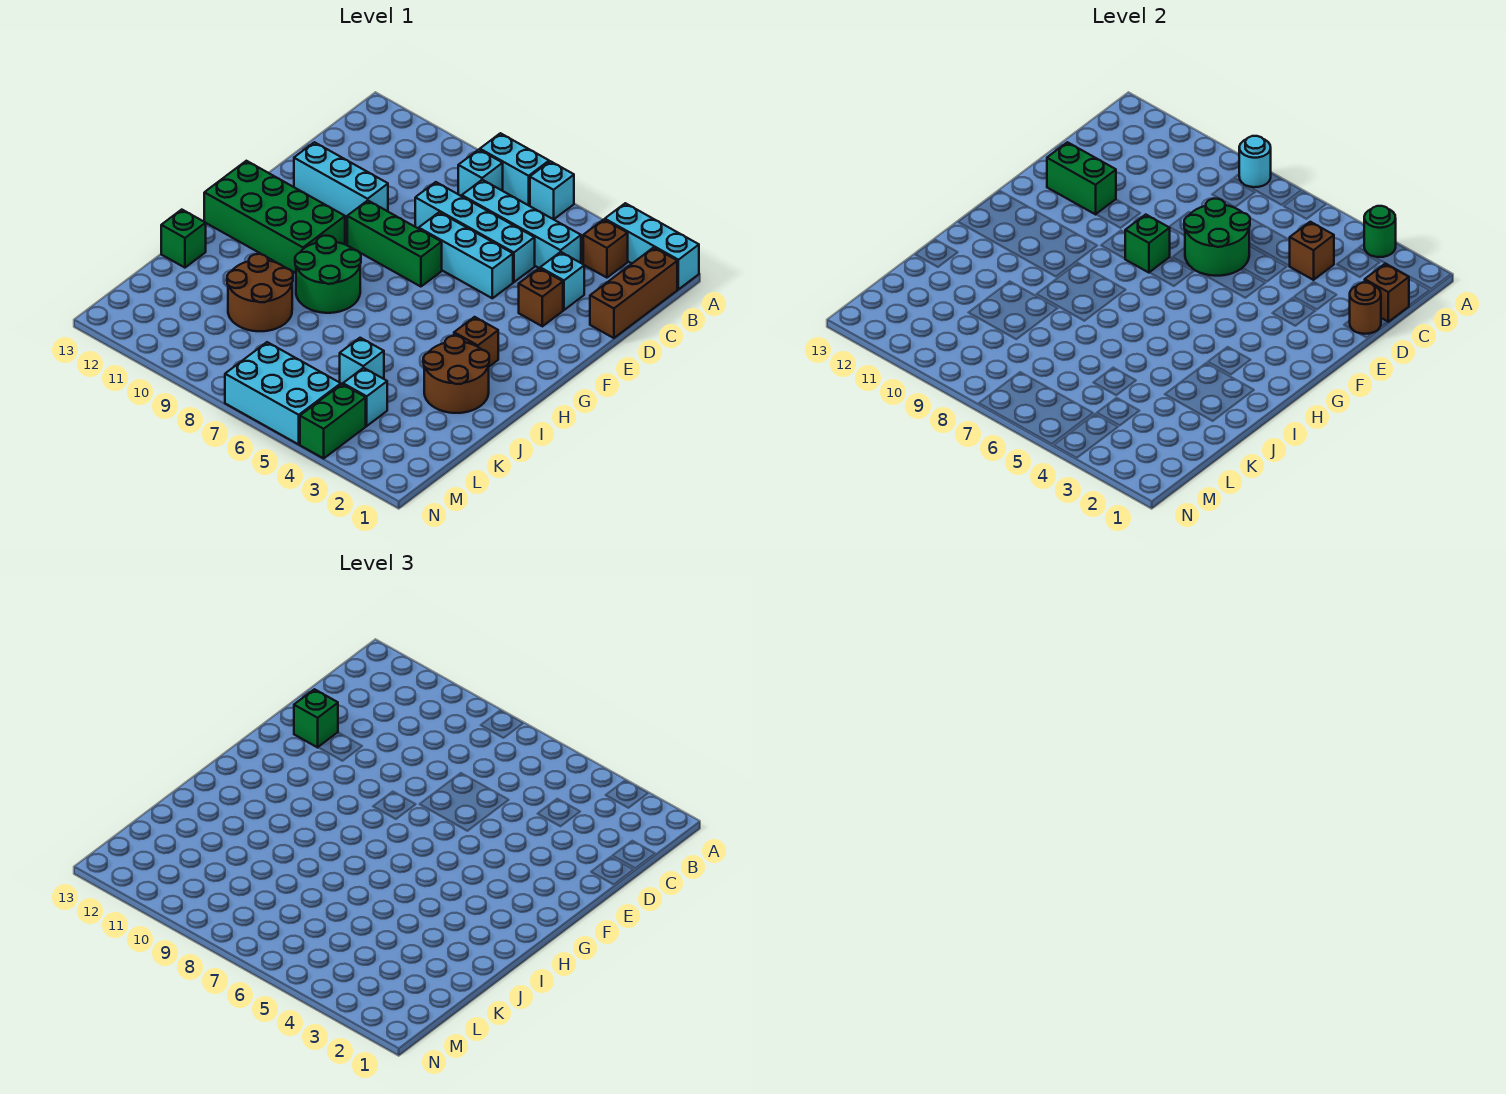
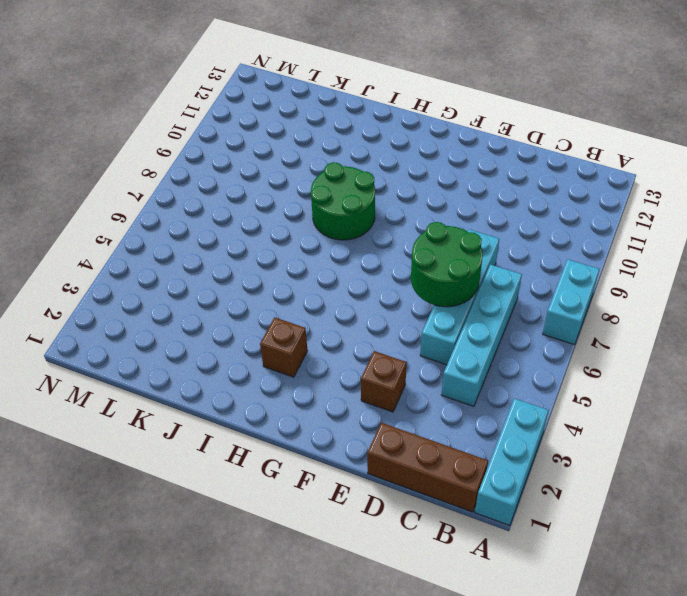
none -> cyan 1x1 brick [530,161,574,219]
none -> brown 1x1 brick [583,220,628,278]
none -> cyan 1x1 brick [458,150,503,196]
none -> cyan 1x1 brick [540,252,584,310]

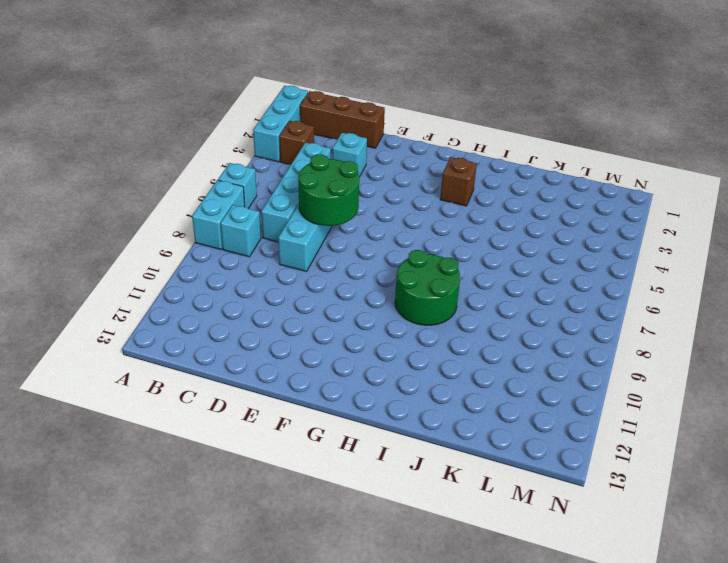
none -> brown 1x1 brick [519,268,563,326]
none -> cyan 1x3 brick [419,212,513,298]
none -> cyan 1x3 brick [294,142,388,217]
none -> green 1x3 brick [347,201,442,287]

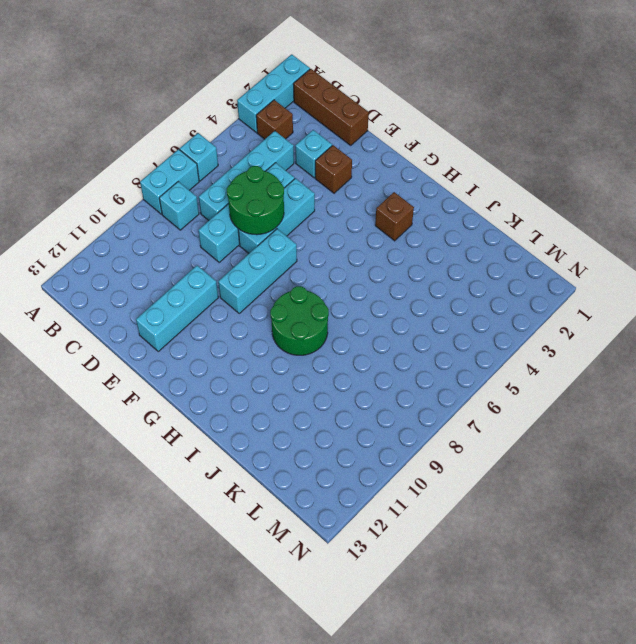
cyan 1x3 brick [218,229,297,313] -> green 1x3 brick [347,201,442,287]
none -> green 2x4 brick [204,161,345,273]
none -> brown 2x2 round brick [423,336,489,413]
none -> brown 2x2 round brick [227,254,293,331]
none -> green 1x1 brick [161,210,206,268]

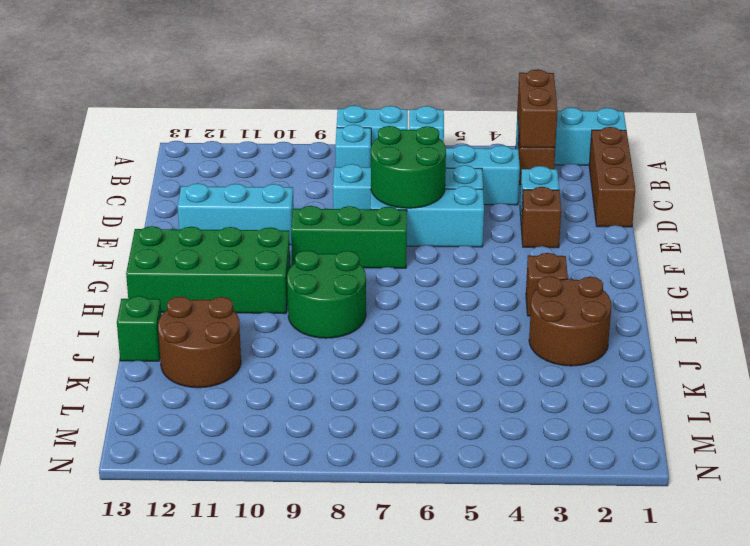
brown 1x2 brick [517,70,558,148] -> green 1x1 round brick [1364,206,1396,257]
brown 2x2 round brick [158,297,241,388] -> brown 2x2 round brick moved to [227,254,293,331]
none -> cyan 1x1 brick [340,338,384,384]
none -> cyan 1x1 brick [343,368,387,426]
none -> green 1x2 brick [300,384,366,458]
none -> cyan 2x3 brick [225,342,341,444]

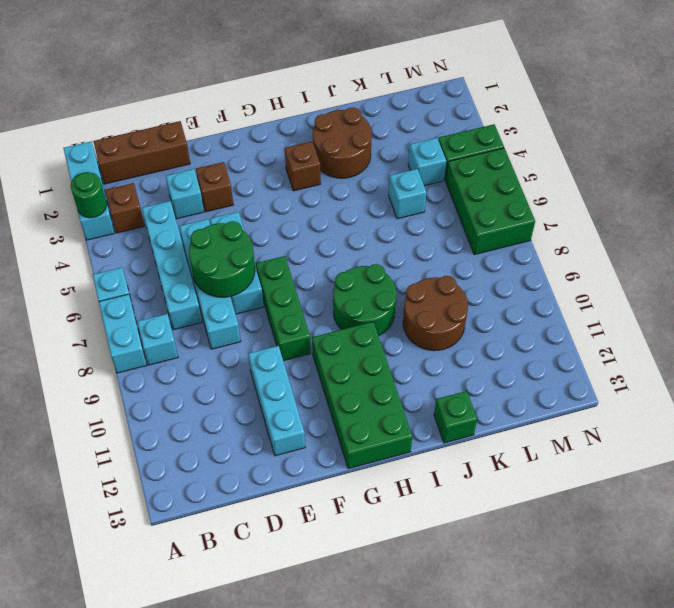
green 2x3 brick [445,148,535,255] -> cyan 2x3 brick [225,342,341,444]
none -> cyan 1x1 round brick [1239,136,1271,187]
none -> brown 1x1 brick [1365,264,1409,322]
none -> brown 1x1 brick [1290,222,1334,280]
none -> brown 1x1 round brick [1350,283,1381,334]

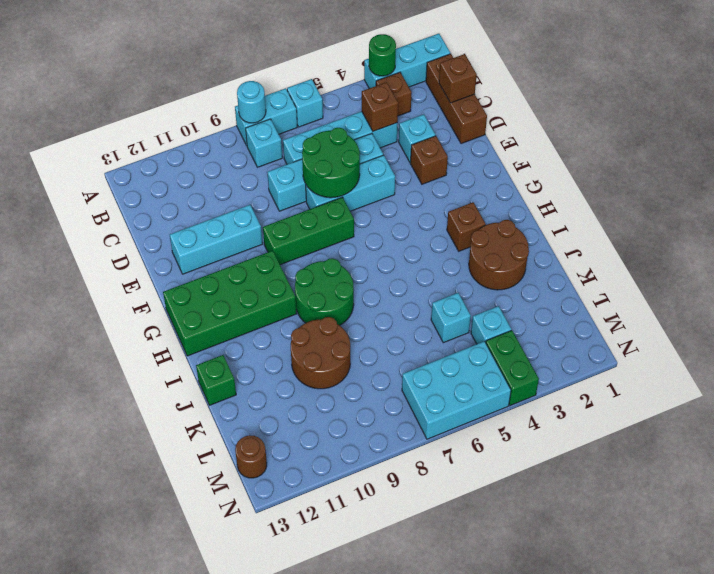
brown 1x1 round brick [235,435,267,478] -> brown 1x1 round brick moved to [1350,283,1381,334]
none -> green 1x2 brick [1047,142,1116,214]
none -> green 1x1 brick [1125,215,1170,273]
none -> green 1x1 brick [294,689,338,747]

